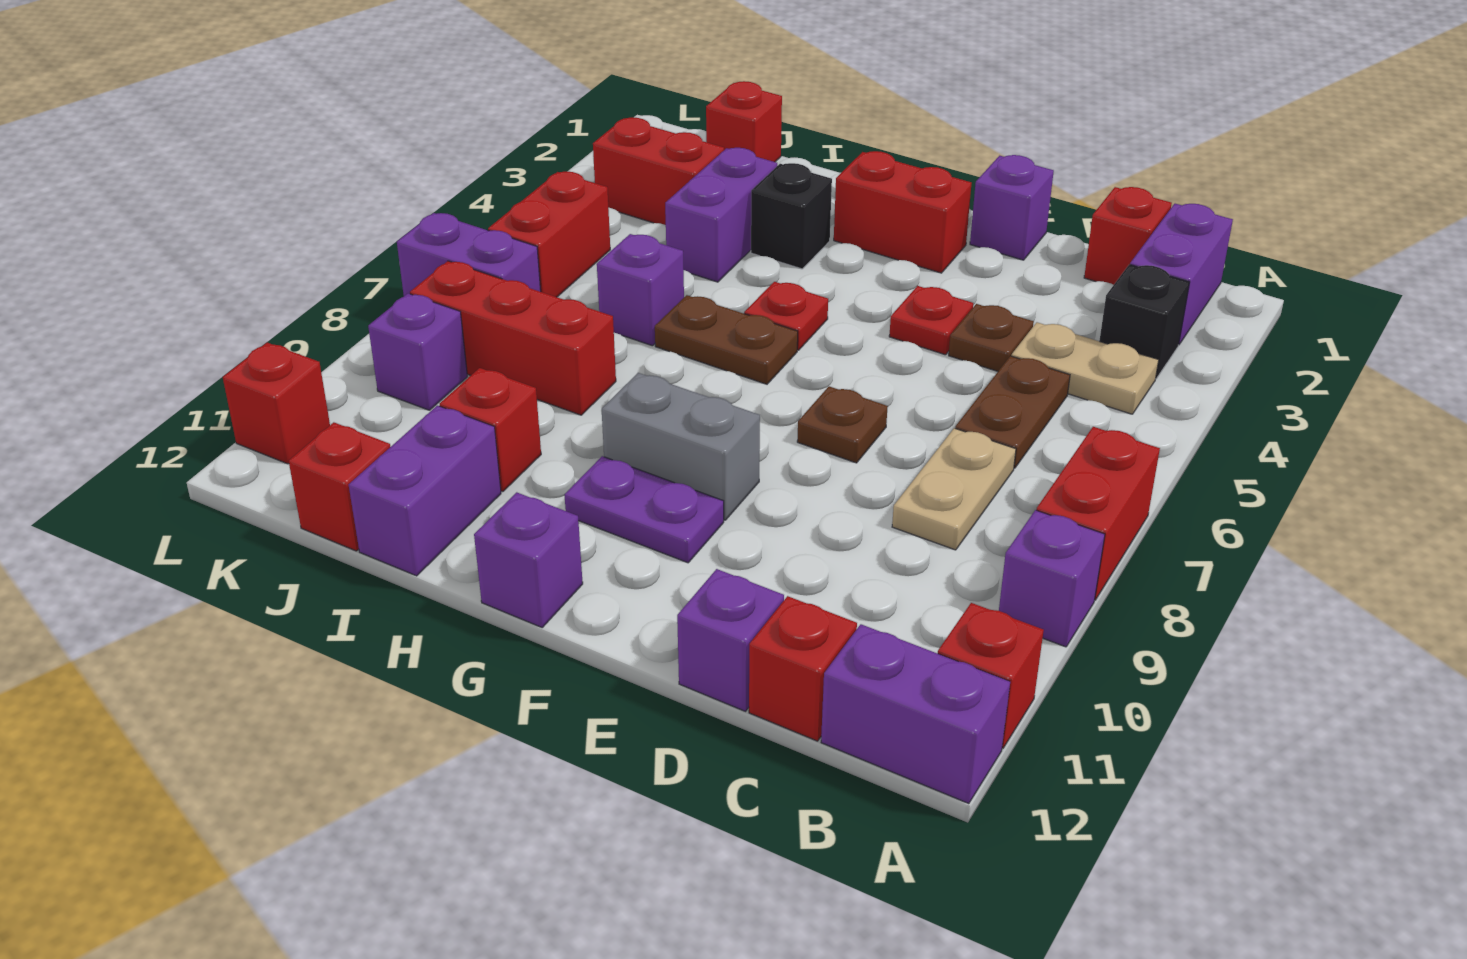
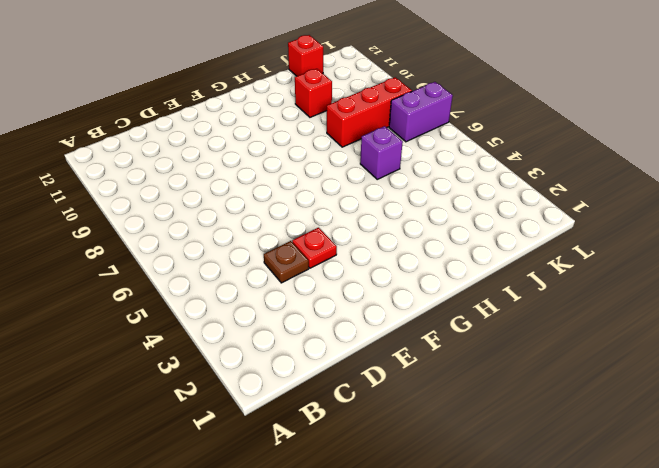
none -> red 1x2 brick [1037,427,1160,600]
none -> purple 1x1 brick [999,510,1105,647]
none -> red 1x1 brick [938,603,1044,748]
none -> purple 1x2 brick [821,624,1010,804]

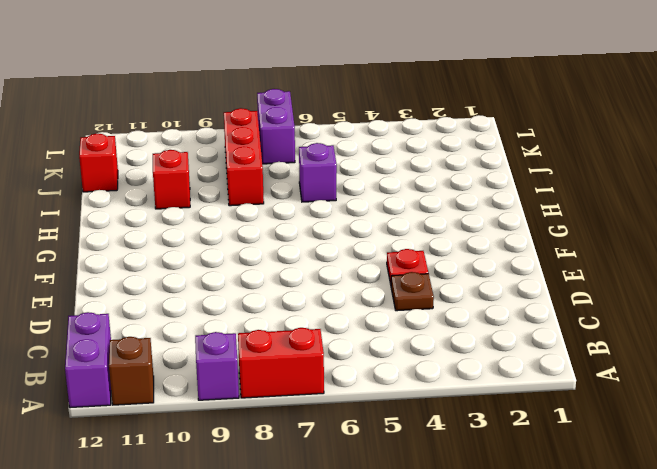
brown 1x1 brick [109,337,154,405] -> red 1x1 brick [938,603,1044,748]
none -> purple 1x2 brick [1130,204,1233,345]
none -> black 1x1 brick [1099,264,1189,379]
none -> tan 1x2 plate [1011,322,1159,414]
none -> red 1x1 brick [1084,187,1172,285]

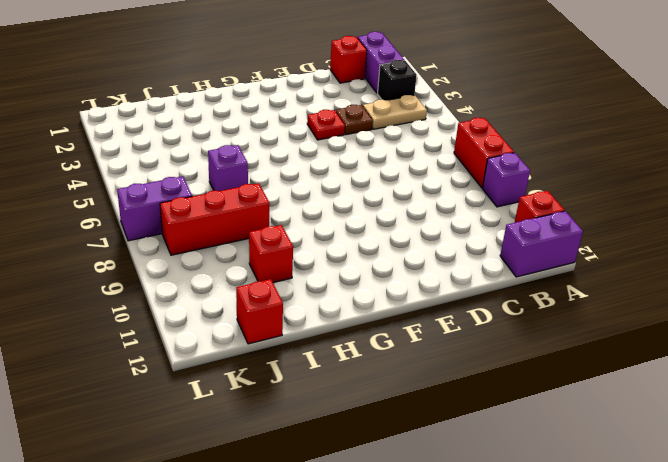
none -> brown 1x2 plate [955,356,1070,468]
none -> tan 1x2 plate [892,428,1016,550]
none -> red 1x1 brick [749,596,857,741]
none -> purple 1x1 brick [677,569,784,711]

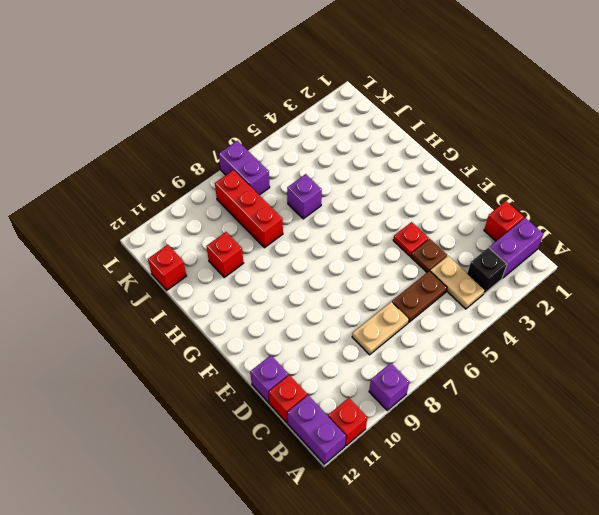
none -> red 1x2 brick [1037,427,1160,600]
none -> purple 1x1 brick [970,155,1054,260]
none -> brown 1x1 plate [797,386,888,463]
none -> red 1x2 brick [834,151,972,273]

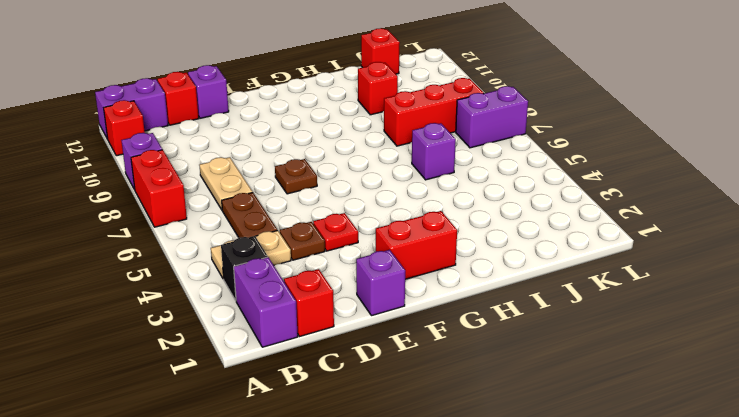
none -> grey 1x2 brick [602,373,760,520]
none -> purple 1x2 plate [564,456,724,563]
none -> red 1x1 plate [744,282,828,350]
none -> brown 1x2 plate [655,295,798,384]

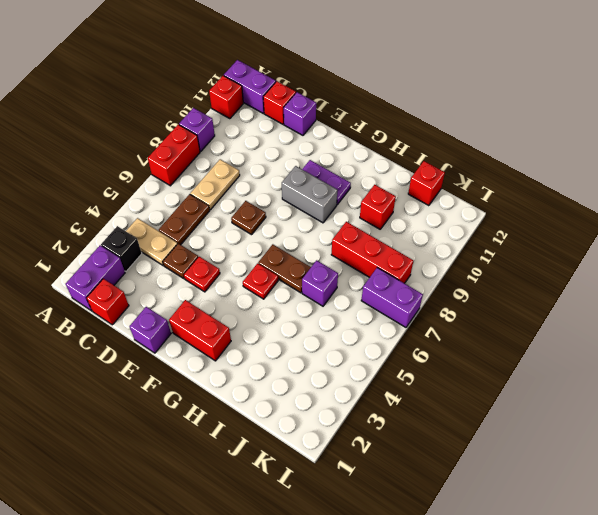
none -> purple 1x1 brick [474,492,583,627]
none -> black 1x1 brick [751,163,832,269]
none -> purple 1x2 brick [665,148,777,282]
none -> purple 1x2 brick [349,406,501,576]

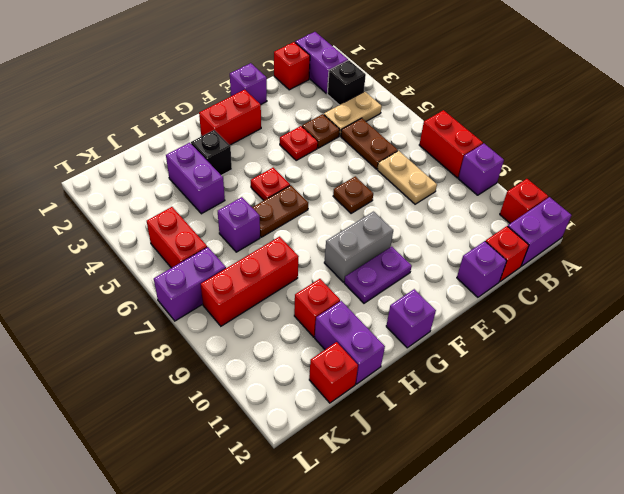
none -> red 1x1 brick [706,81,782,162]
none -> red 1x2 brick [593,117,724,225]
none -> purple 1x1 brick [368,293,467,410]
none -> red 1x1 brick [223,343,330,464]

